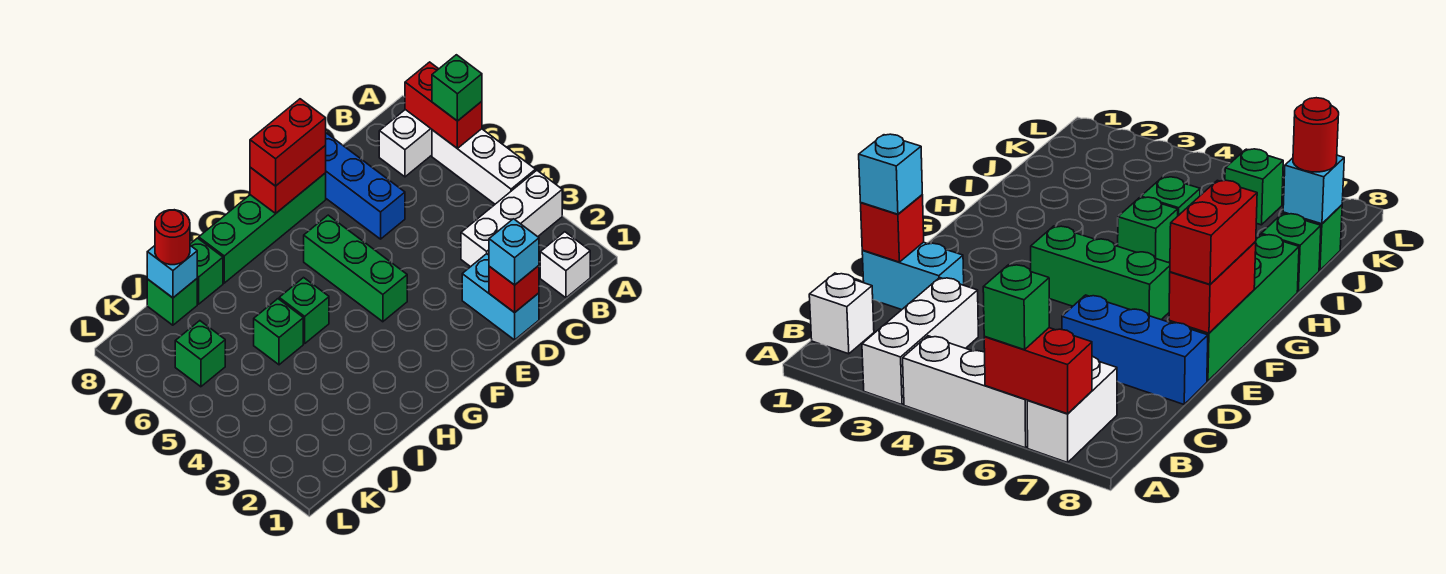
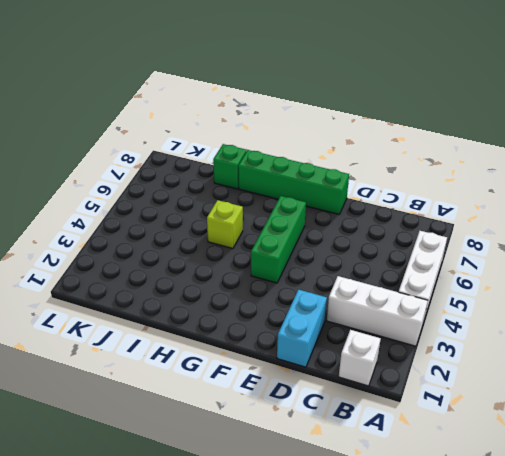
lime 1x1 brick [207,200,243,249] -> green 1x1 brick [279,278,329,343]
none -> white 1x2 brick [379,110,432,177]
none -> blue 1x3 brick [325,133,405,239]
none -> green 1x1 brick [254,299,303,365]

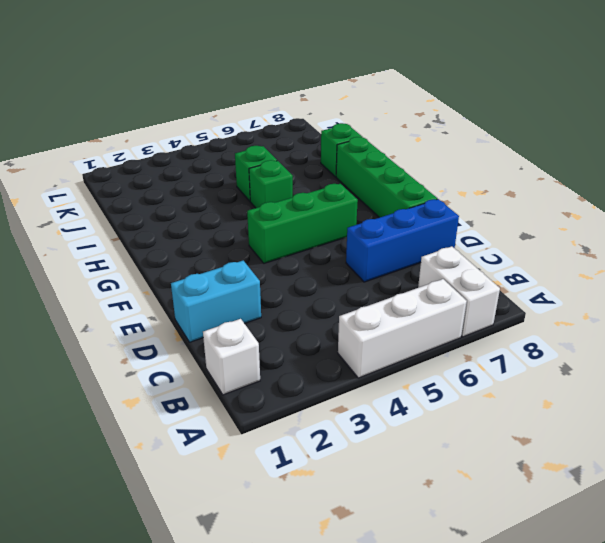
none -> white 1x3 brick [461,170,562,267]
none -> green 1x1 brick [147,279,197,325]
none -> green 1x1 brick [175,321,225,387]

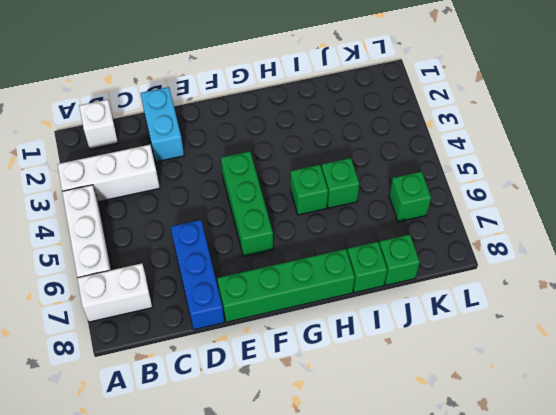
none -> red 1x2 brick [405,62,482,148]
none -> red 1x1 brick [489,266,539,313]
none -> red 1x2 brick [250,146,326,213]

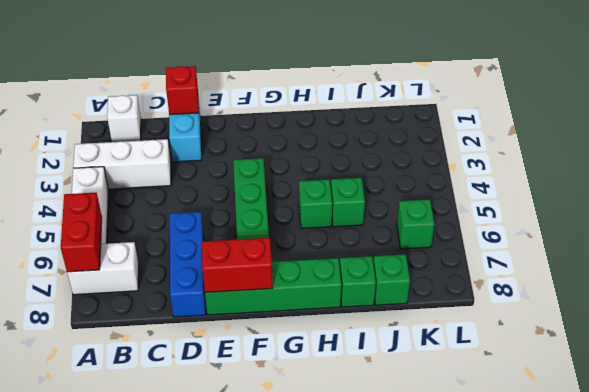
none -> cyan 1x1 brick [147,245,197,298]
none -> green 1x1 brick [432,55,482,121]
none -> cyan 1x1 brick [489,219,539,285]

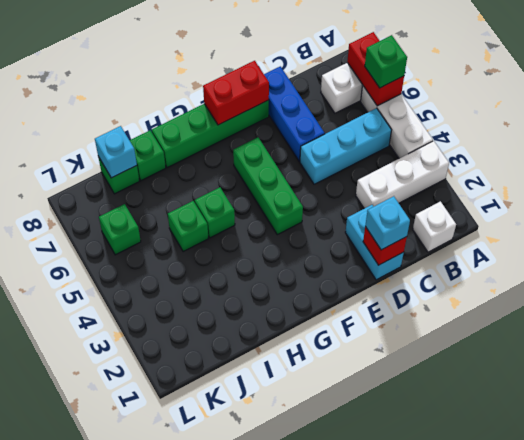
cyan 1x3 brick [300,108,391,184] -> none
none -> red 1x2 brick [250,99,326,186]
none -> red 1x1 round brick [155,210,190,265]

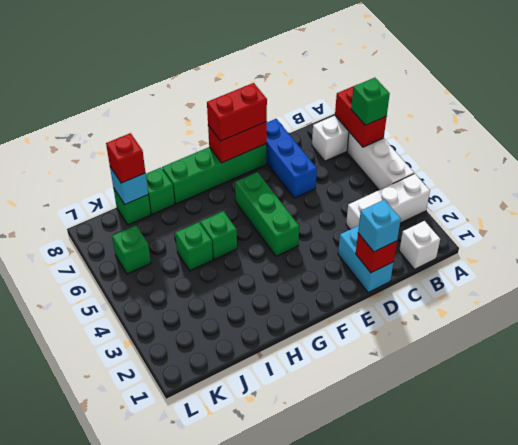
red 1x1 brick [106,133,145,183] -> red 1x1 round brick [155,210,190,265]

